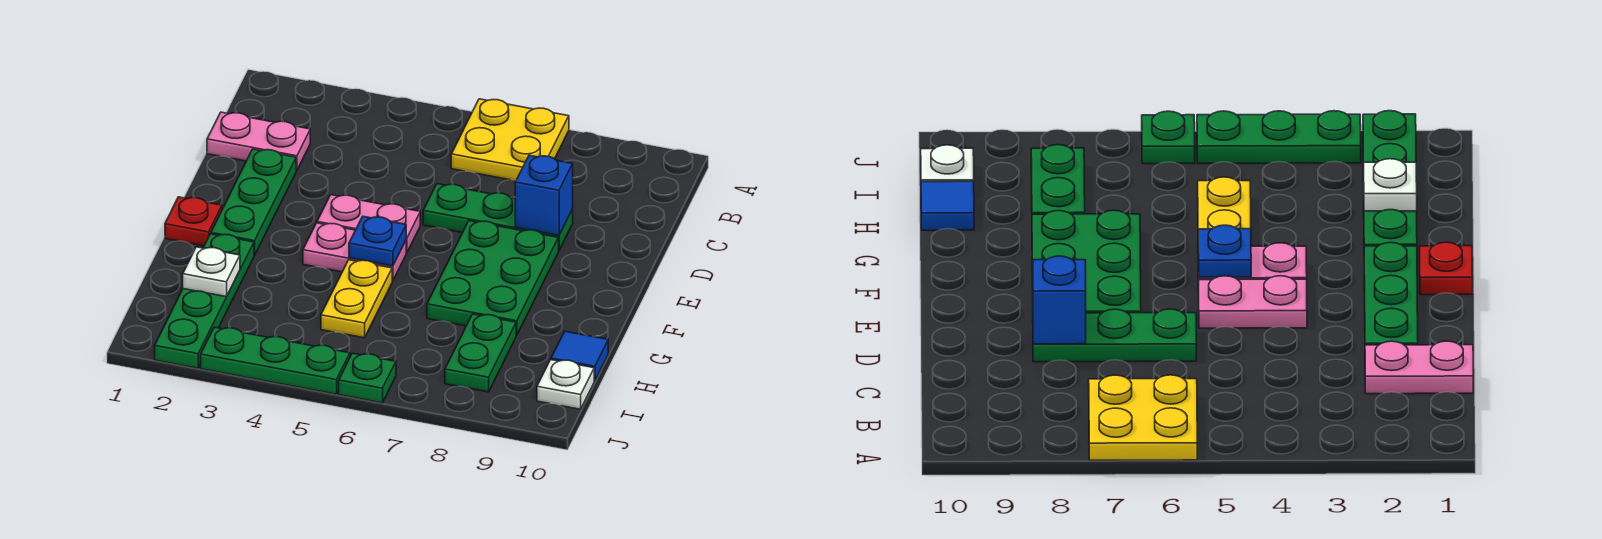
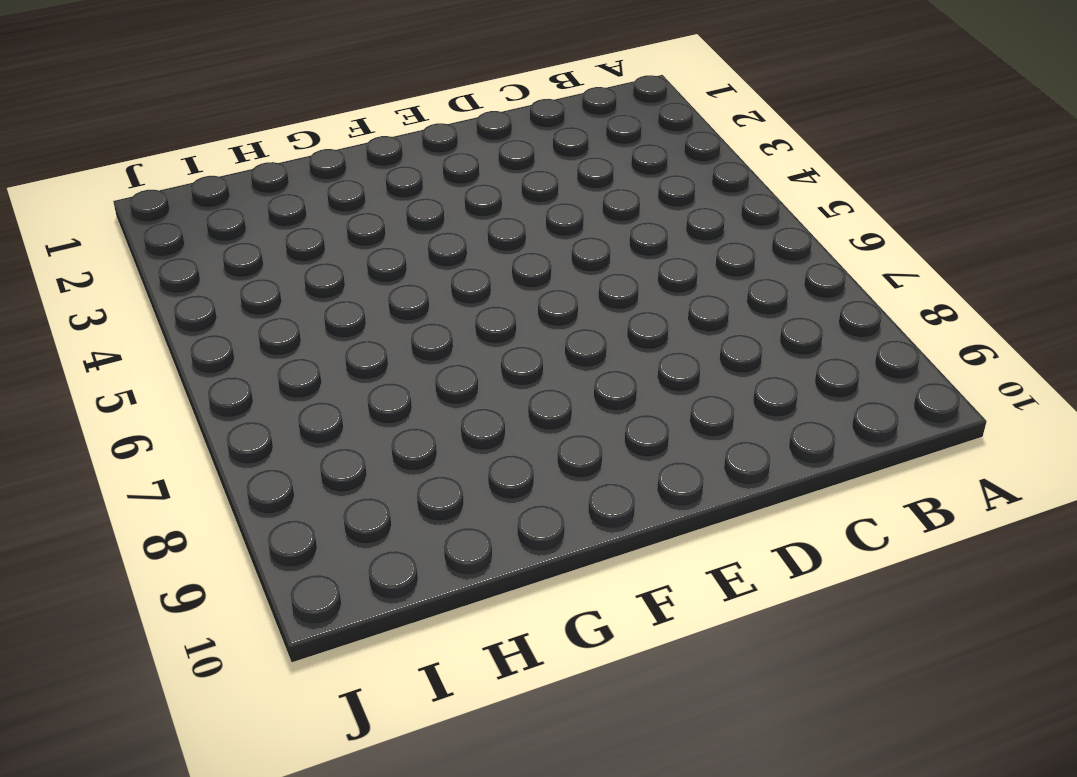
none -> yellow 2x2 plate [451,99,569,180]
none -> pink 1x2 plate [207,112,310,171]
none -> green 1x3 plate [211,149,296,255]

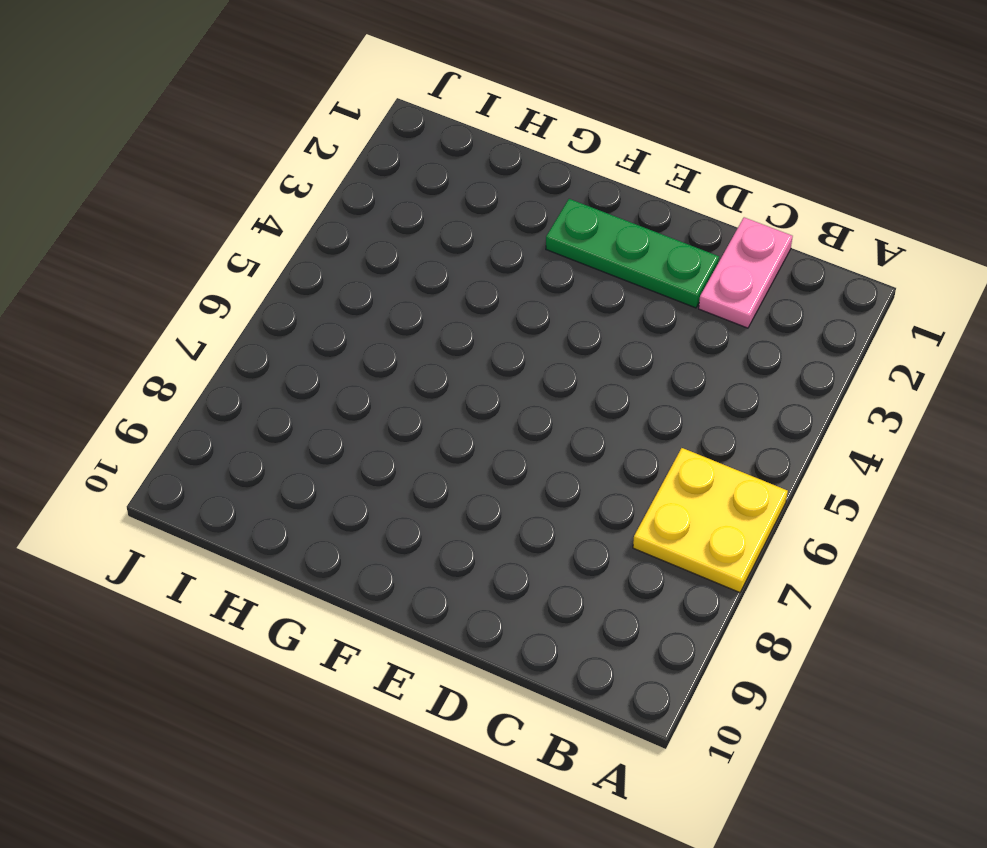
none -> green 1x3 plate [423,184,573,250]
none -> pink 1x2 plate [317,195,420,253]
none -> green 2x3 plate [427,221,559,335]

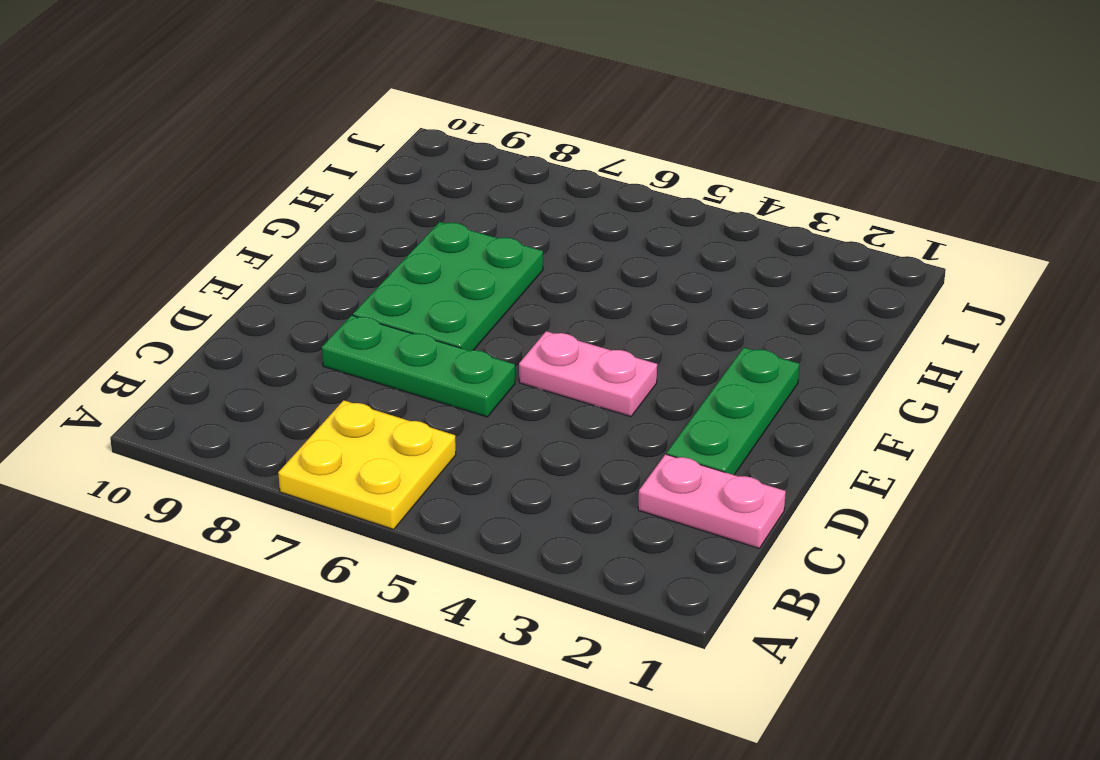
none -> red 1x1 plate [165,197,222,246]
none -> pink 1x2 plate [303,223,406,281]
none -> green 1x4 plate [155,234,254,368]

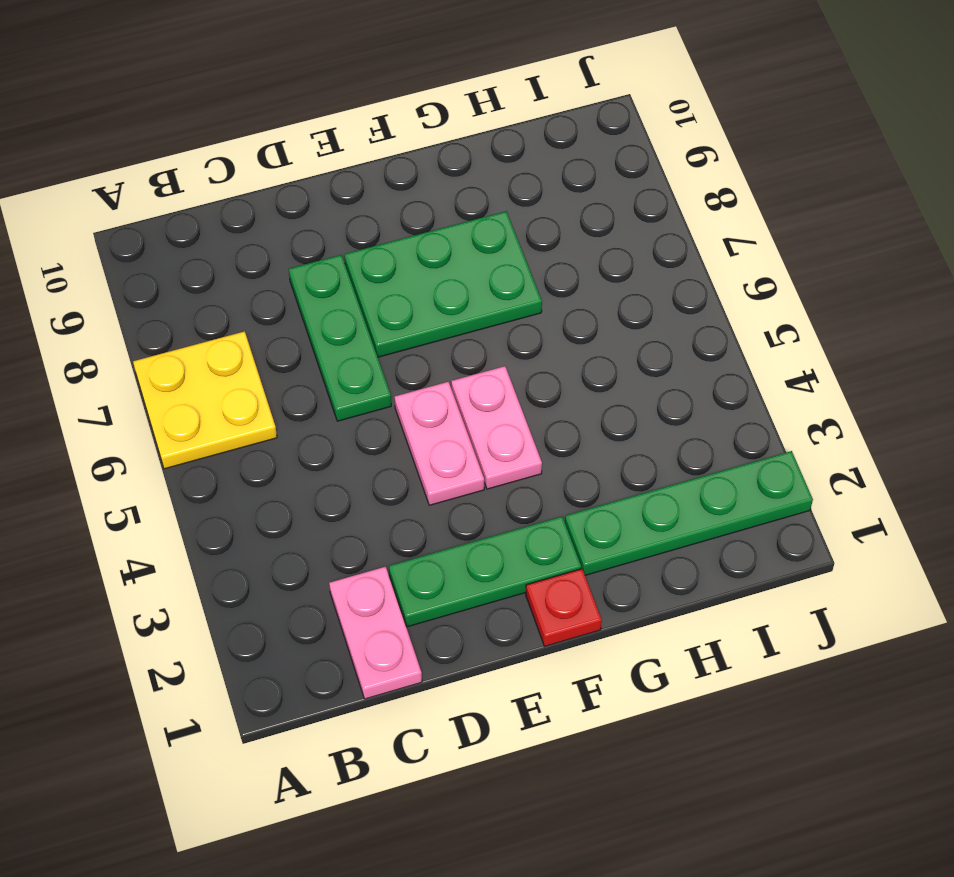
none -> yellow 1x2 plate [321,260,392,338]
none -> green 1x2 plate [445,314,516,392]
none -> blue 1x1 tile [551,331,608,381]

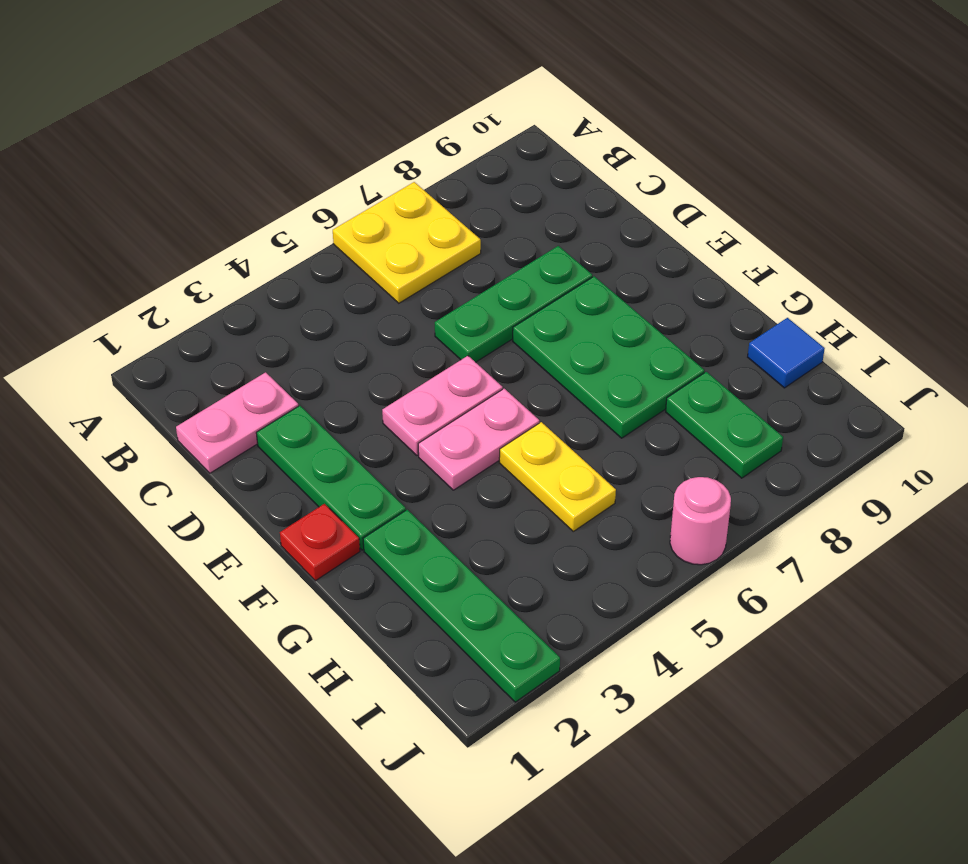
pink 1x1 round brick [670,477,731,565] -> green 1x1 plate [339,353,396,403]
none -> white 1x1 plate [537,360,594,409]
none -> green 1x3 plate [201,327,350,394]
none -> blue 1x1 brick [515,155,573,235]

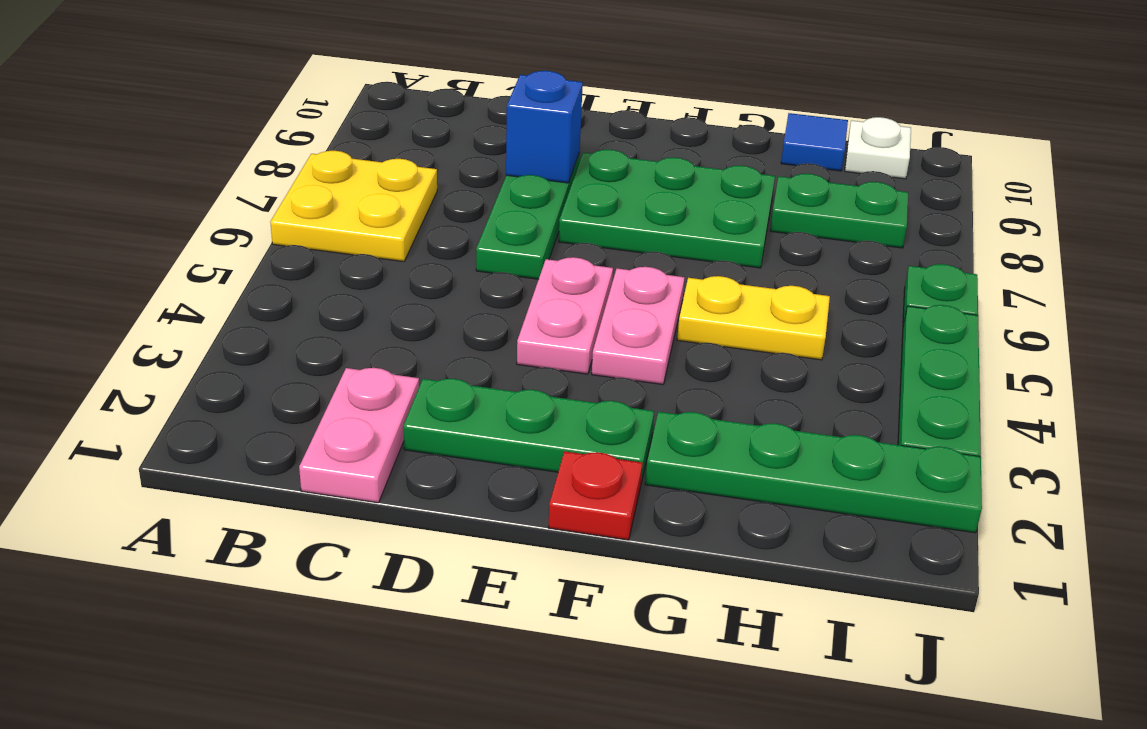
none -> blue 1x1 plate [349,216,406,266]
none -> white 1x1 plate [183,247,240,297]

